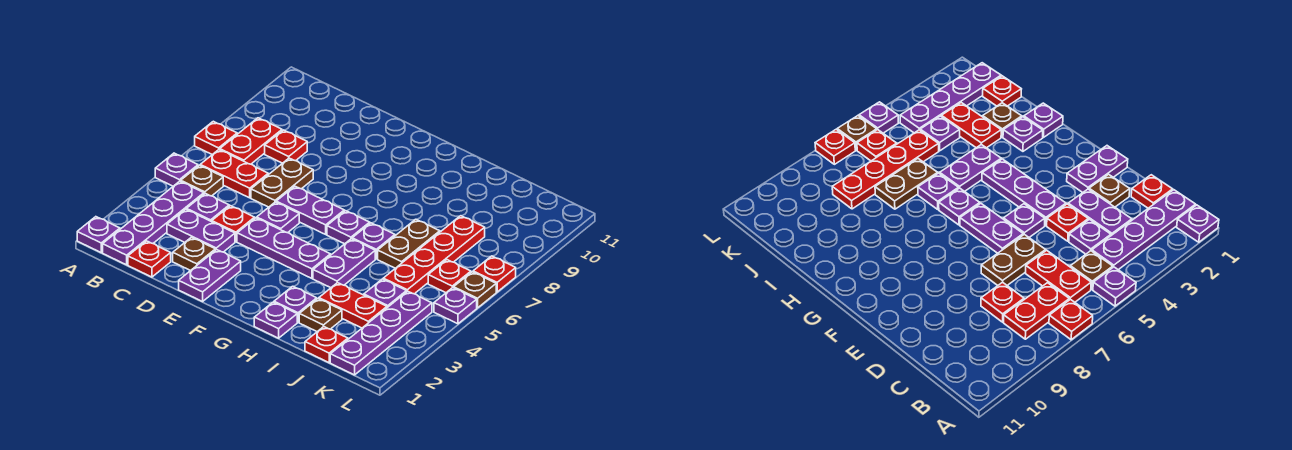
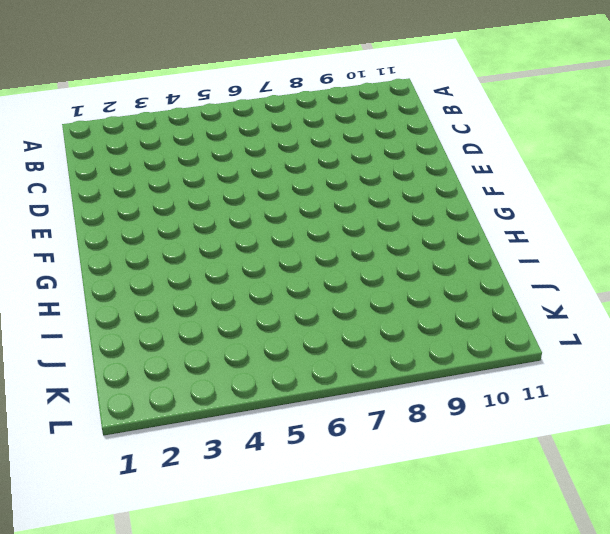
none -> purple 1x1 plate [77,217,120,252]
none -> purple 1x1 plate [155,153,198,186]
none -> red 1x1 plate [195,121,237,155]
none -> purple 1x4 plate [103,181,204,265]

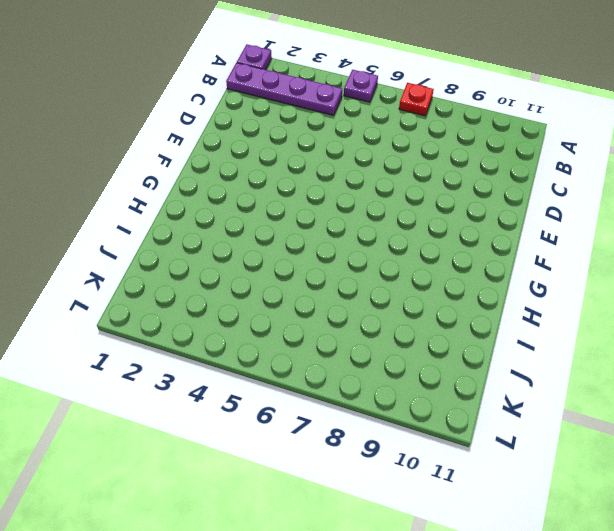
none -> brown 1x1 plate [181,165,223,196]
none -> red 1x2 plate [200,150,268,198]
none -> red 1x2 plate [220,118,282,164]
none -> red 1x1 plate [128,241,171,277]

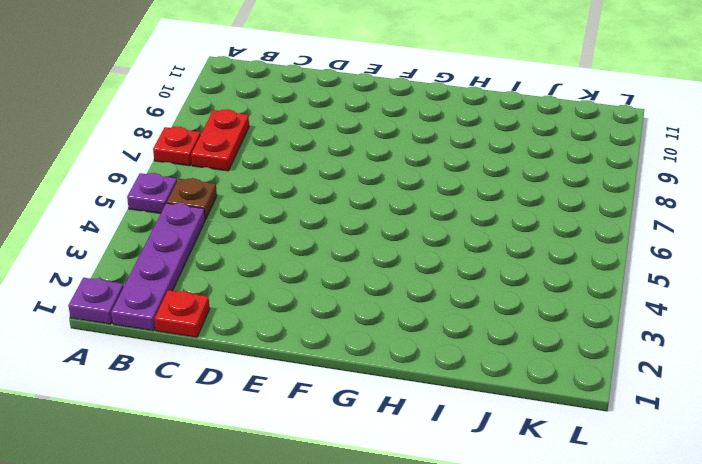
none -> red 1x2 plate [200,150,268,198]
none -> purple 1x2 plate [167,209,235,252]
none -> purple 1x1 plate [187,193,229,222]
none -> red 1x1 plate [265,130,307,163]

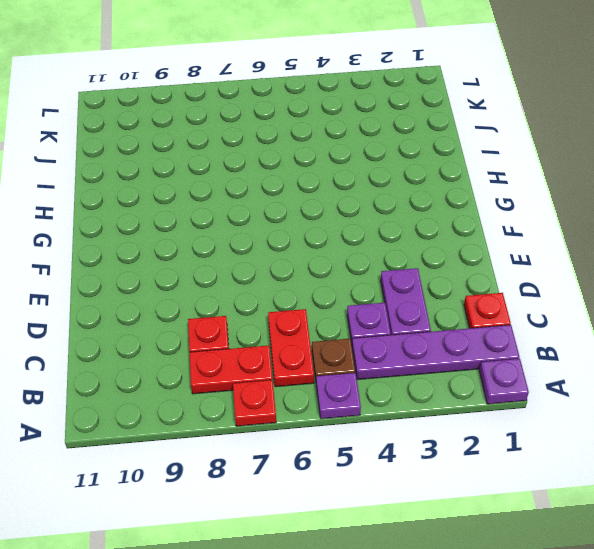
none -> brown 1x1 plate [173,237,215,271]
none -> red 1x1 plate [212,206,255,242]
none -> brown 1x2 plate [251,158,313,207]
none -> purple 1x2 plate [179,250,241,302]

